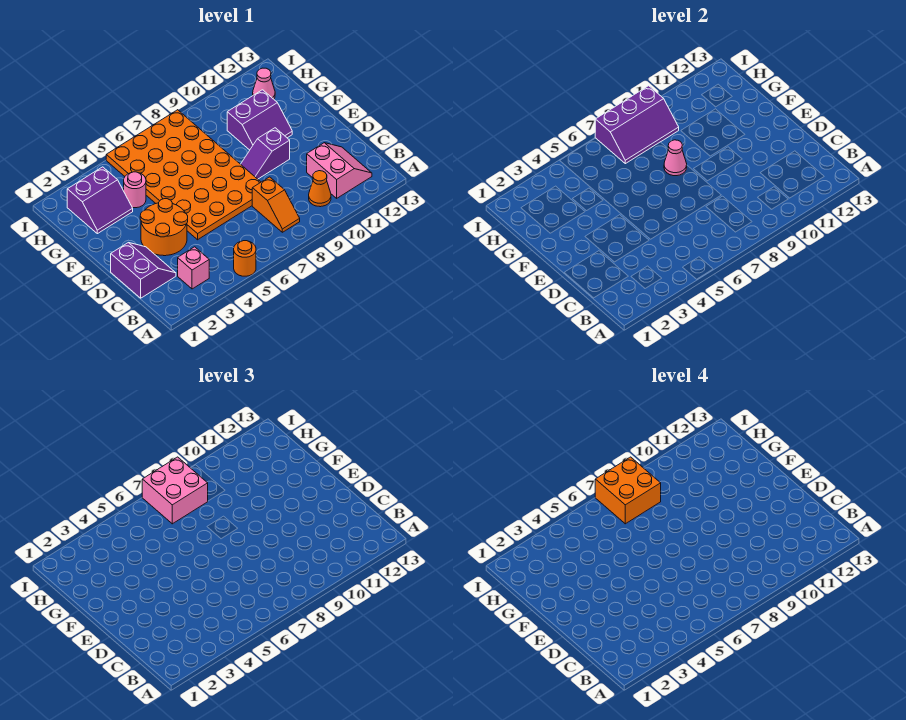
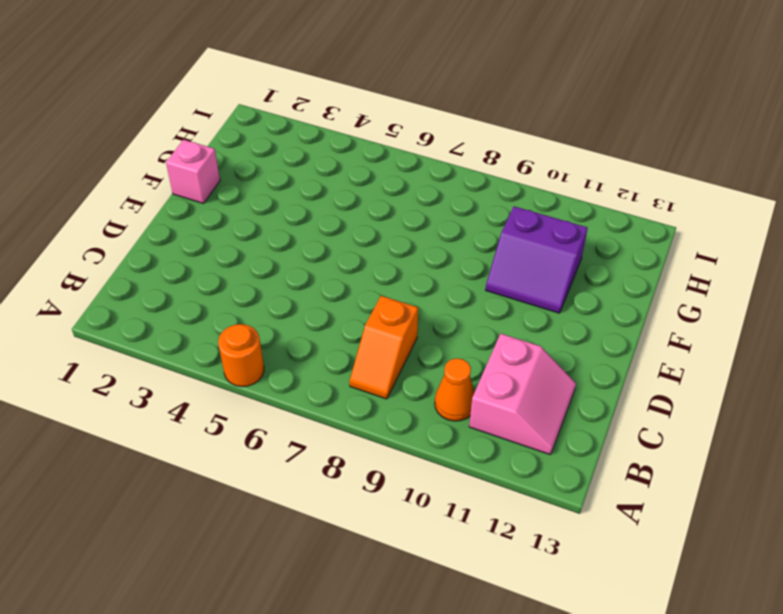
pink 1x1 brick [166,140,220,204] -> pink 1x1 brick moved to [178,247,209,289]
none -> purple 2x2 slope [111,243,176,298]
none -> orange 2x2 round brick [140,199,188,256]
none -> orange 4x6 plate [106,110,261,240]

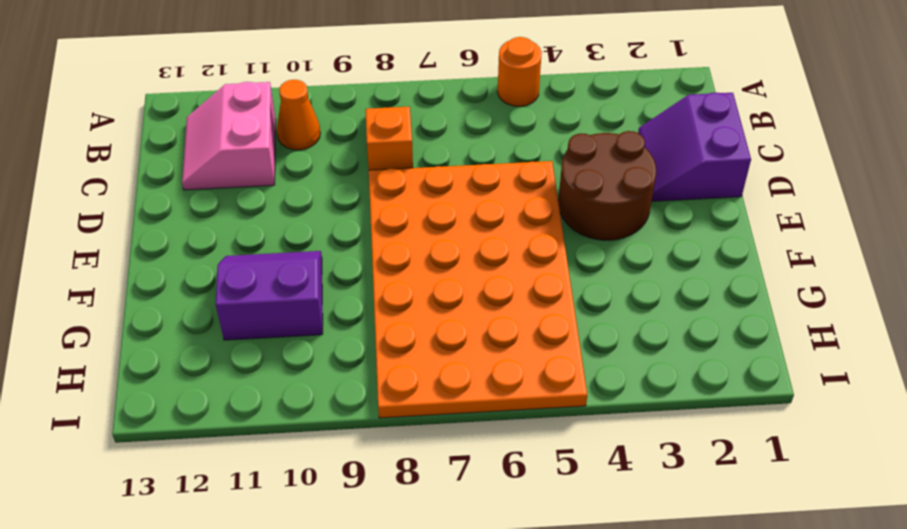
brown 2x2 round brick [558,131,656,240] -> orange 2x2 round brick [140,199,188,256]
none -> pink 1x1 brick [178,247,209,289]
none -> purple 1x2 slope [241,128,290,179]
none -> purple 2x2 slope [67,167,133,234]

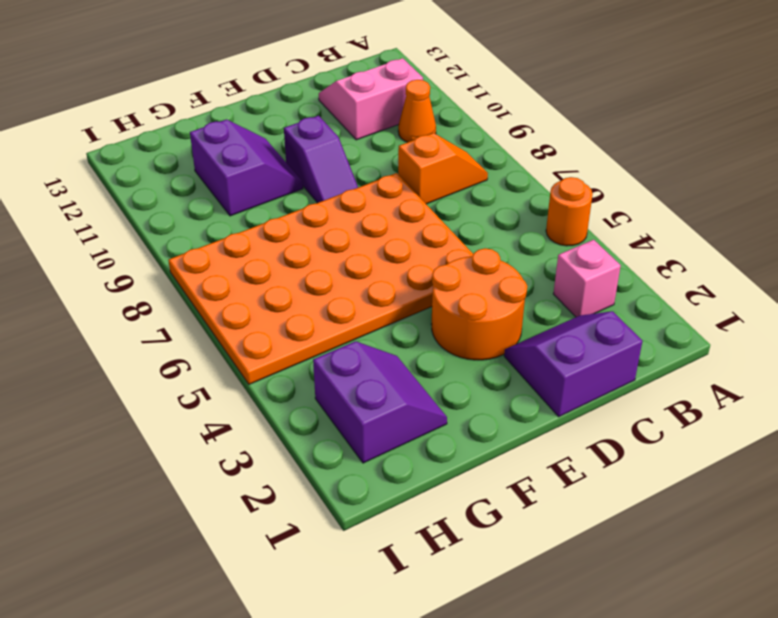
none -> pink 1x1 round brick [123,172,146,208]
none -> pink 1x1 cone [253,68,275,99]
none -> pink 1x1 cone [664,140,687,176]

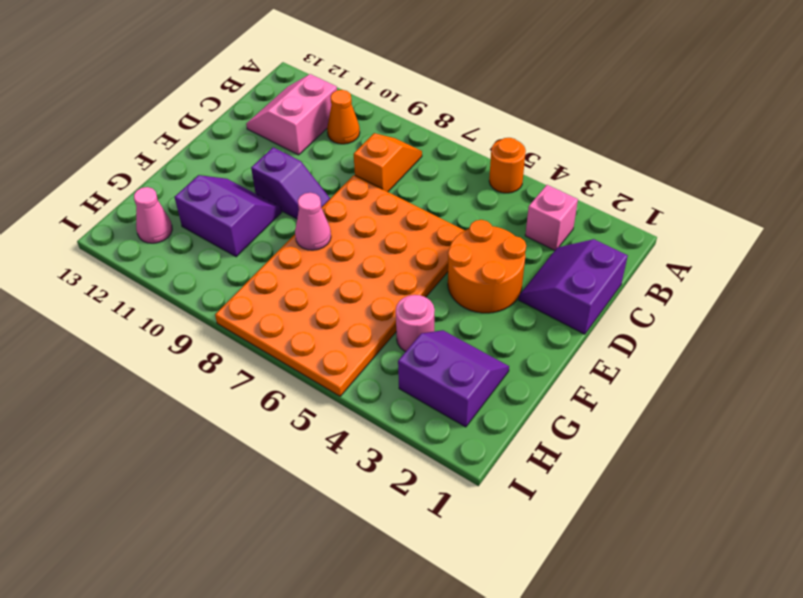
none -> purple 2x3 slope [595,86,679,164]
none -> pink 2x2 brick [142,457,208,524]
none -> orange 2x2 brick [595,457,661,524]

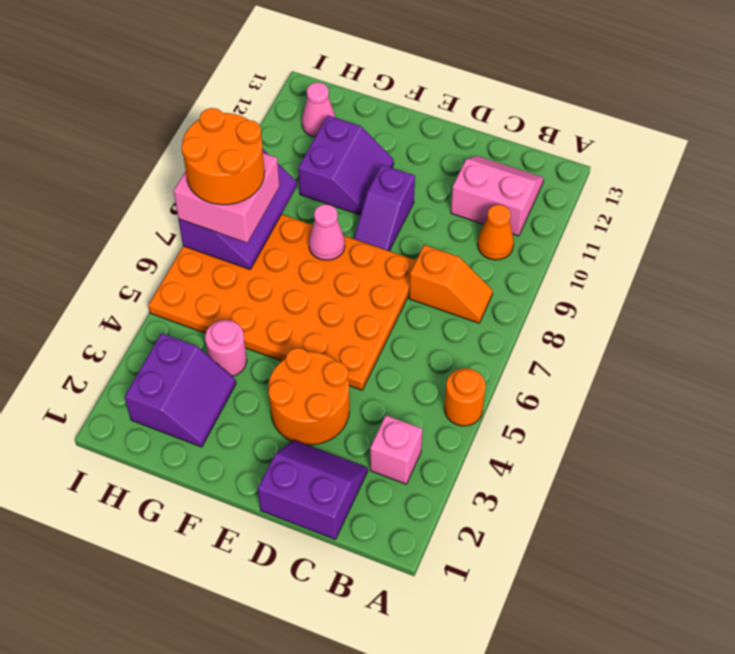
orange 2x2 round brick [182,108,265,205] -> orange 2x2 brick [595,457,661,524]

